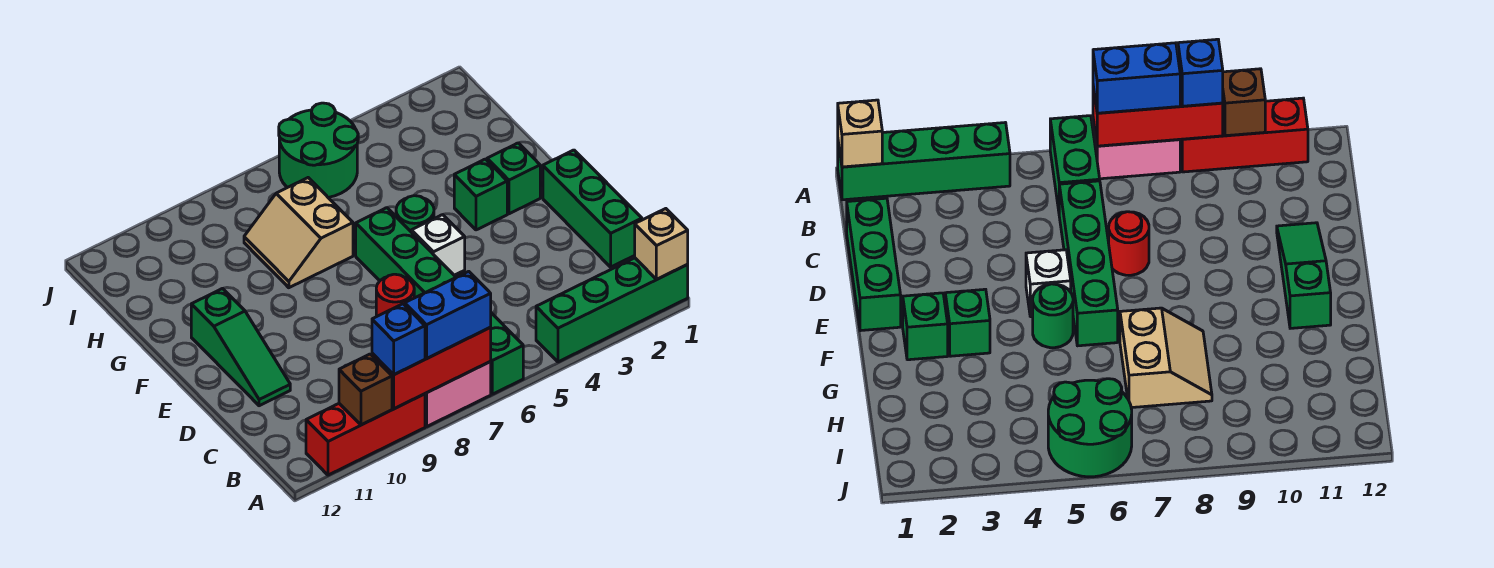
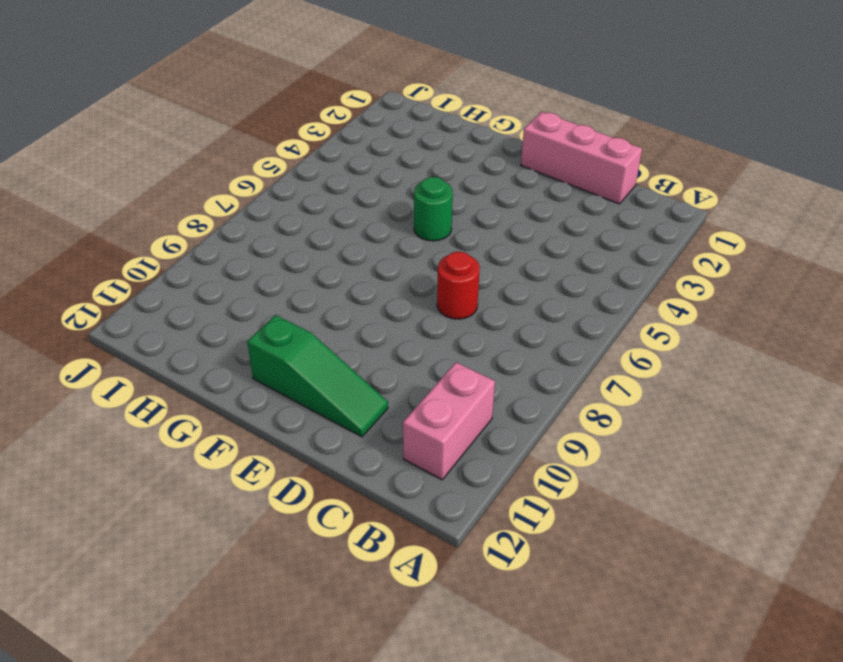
pink 1x2 brick [403,362,495,480] -> pink 1x2 brick moved to [425,362,491,426]
pink 1x3 brick [521,112,642,204] -> green 1x3 brick [543,150,642,267]
none -> green 1x4 brick [536,258,688,362]
none -> green 1x2 brick [490,313,523,394]
none -> red 1x3 brick [306,394,425,475]

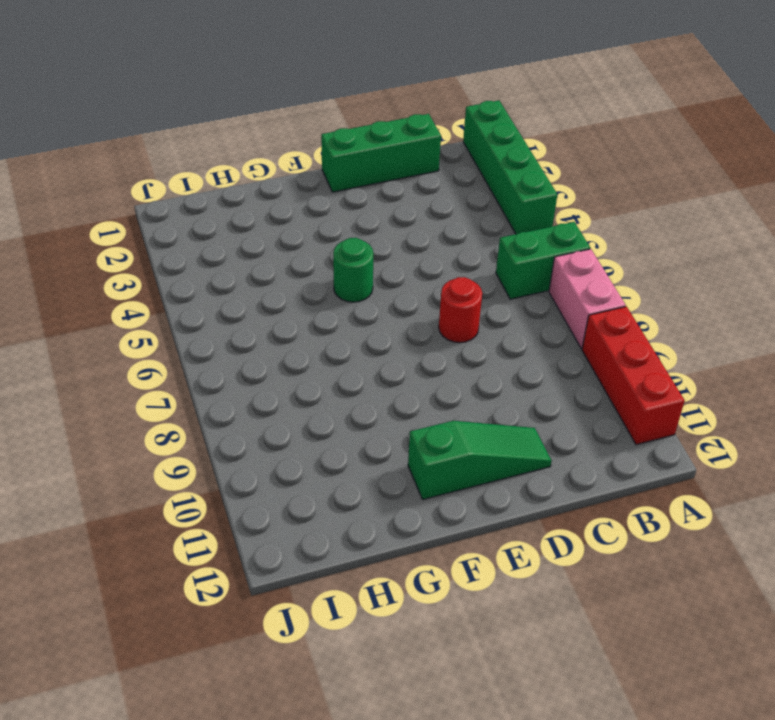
none -> green 1x4 brick [356,208,456,298]
none -> white 1x1 brick [411,215,465,275]
none -> green 1x1 brick [487,143,540,214]

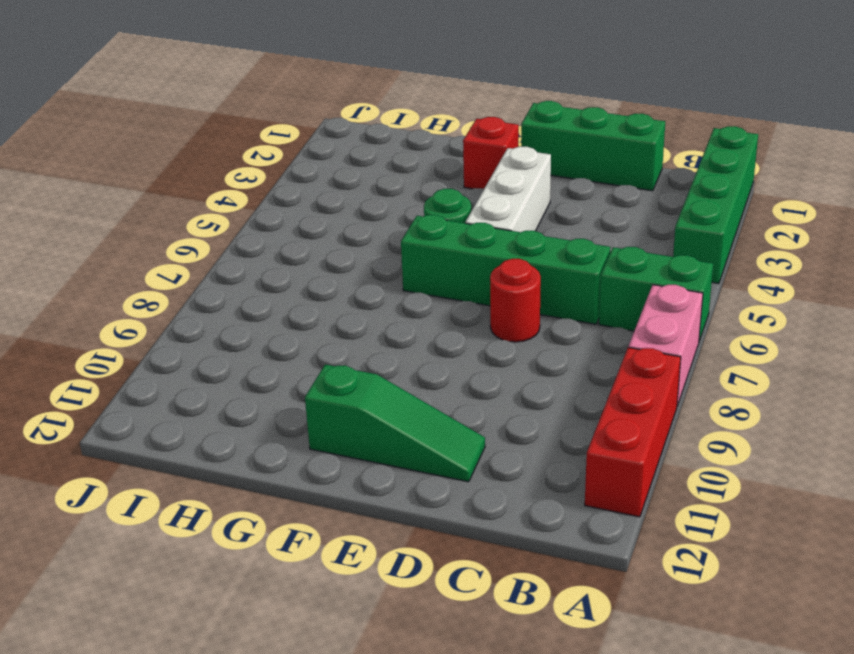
white 1x3 brick [465,147,551,232] -> white 1x1 brick [411,215,465,275]
red 1x1 brick [463,117,519,189] -> green 1x1 brick [487,143,540,214]
none -> green 1x1 brick [454,159,507,230]
none -> tan 2x2 slope [244,178,353,288]
none -> green 2x2 round brick [279,103,358,197]

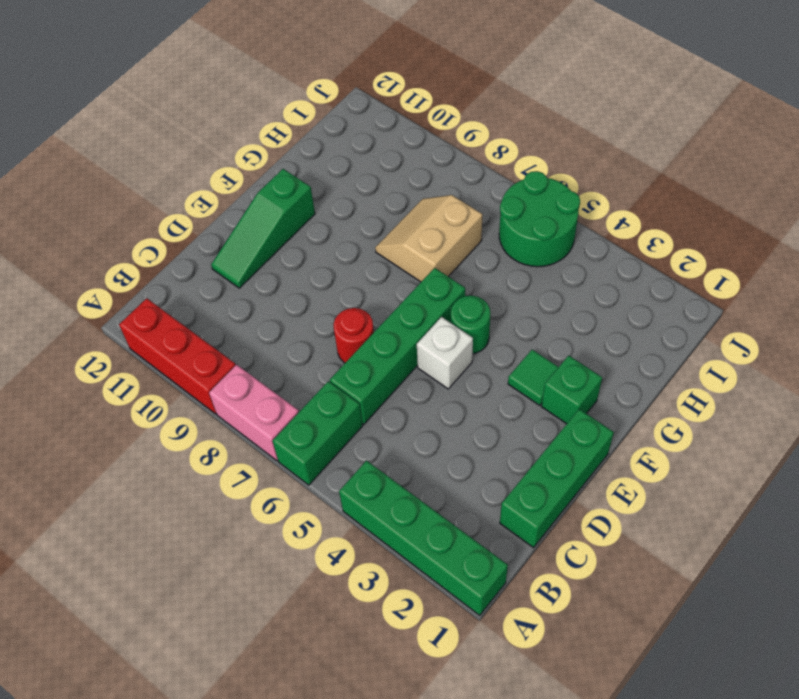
green 1x1 tile [508,350,558,405] -> green 1x1 brick [454,159,507,230]
none -> tan 1x1 brick [635,209,688,279]
none -> red 1x3 brick [372,328,491,409]
none -> brown 1x1 brick [339,354,392,425]

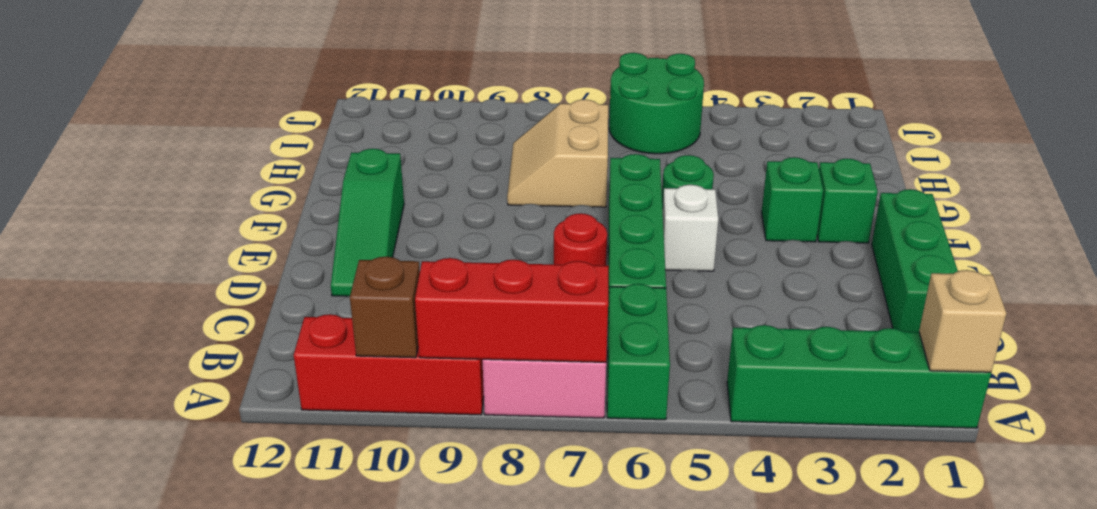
none -> blue 1x2 brick [405,271,491,358]
none -> blue 1x1 brick [372,304,425,375]

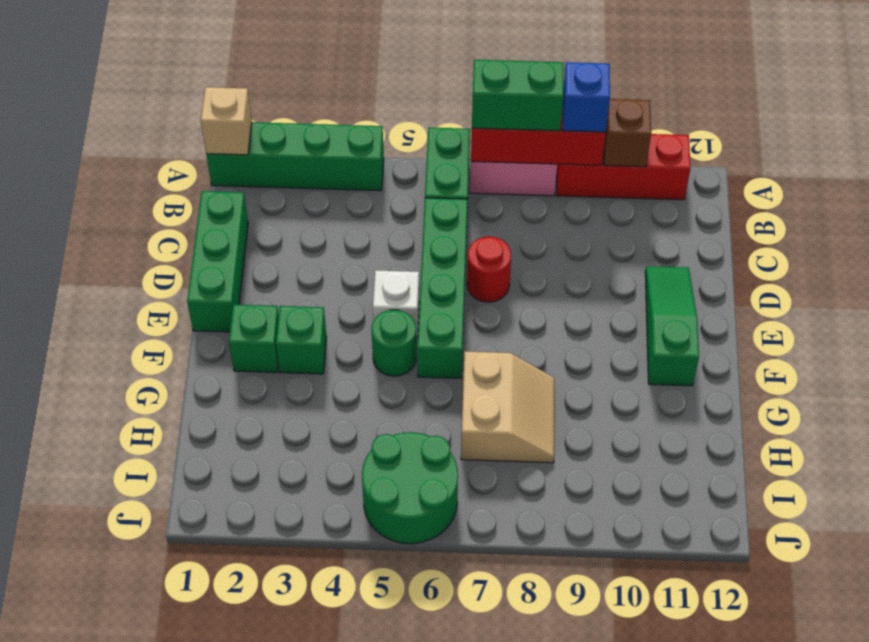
green 1x2 brick [472,60,564,131] -> blue 1x2 brick [405,271,491,358]

